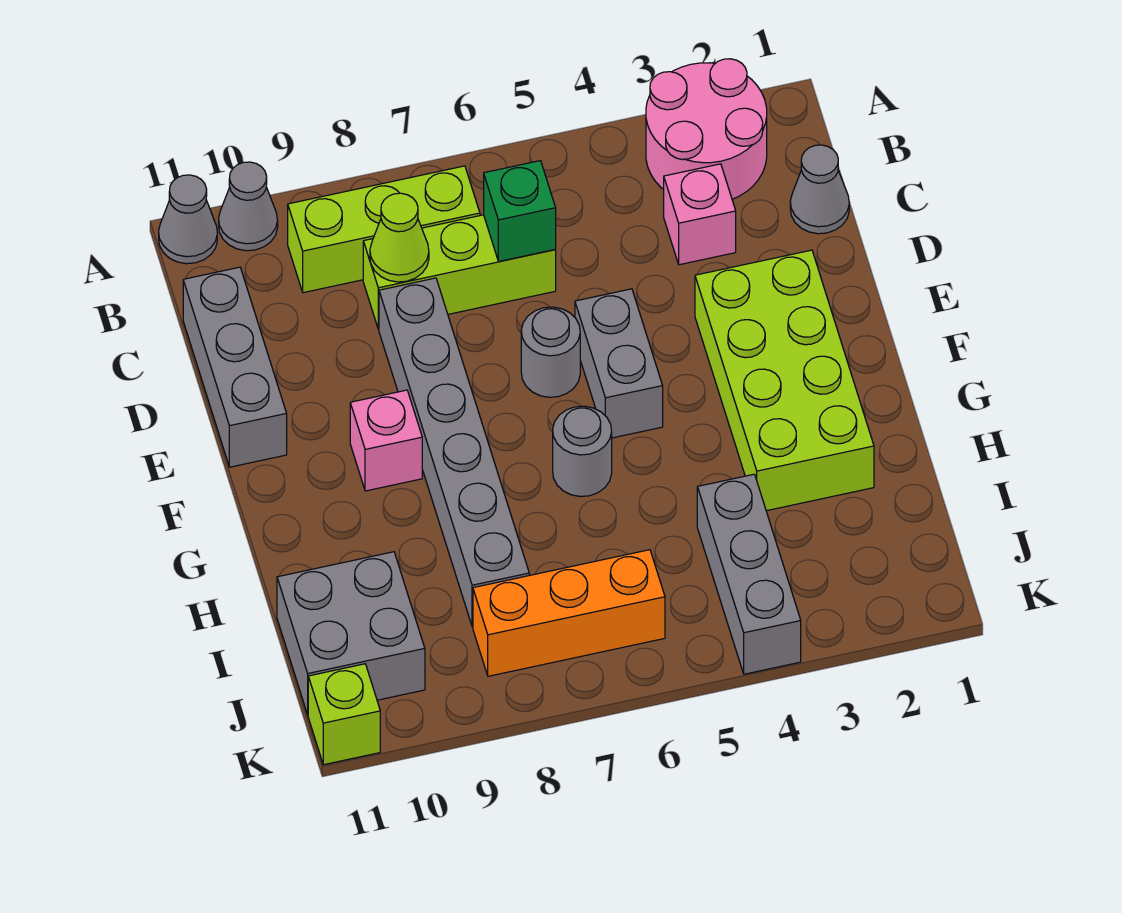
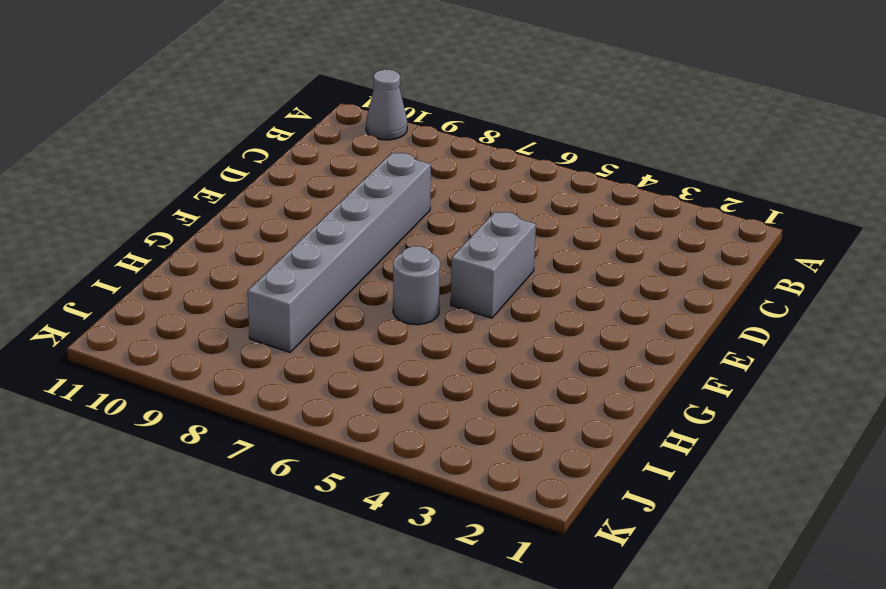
none -> pink 2x2 round brick [646,59,767,199]
none -> grey 1x1 cone [159,175,217,264]
none -> lime 1x3 brick [288,166,480,293]

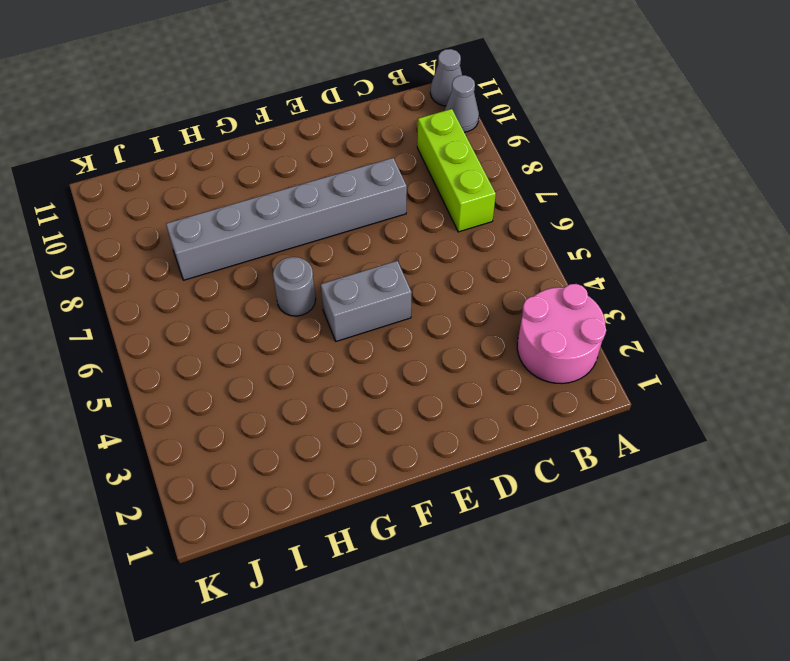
none -> grey 1x1 cone [790,145,849,234]
none -> pink 1x1 brick [664,164,736,265]
none -> lime 1x3 brick [363,215,556,329]

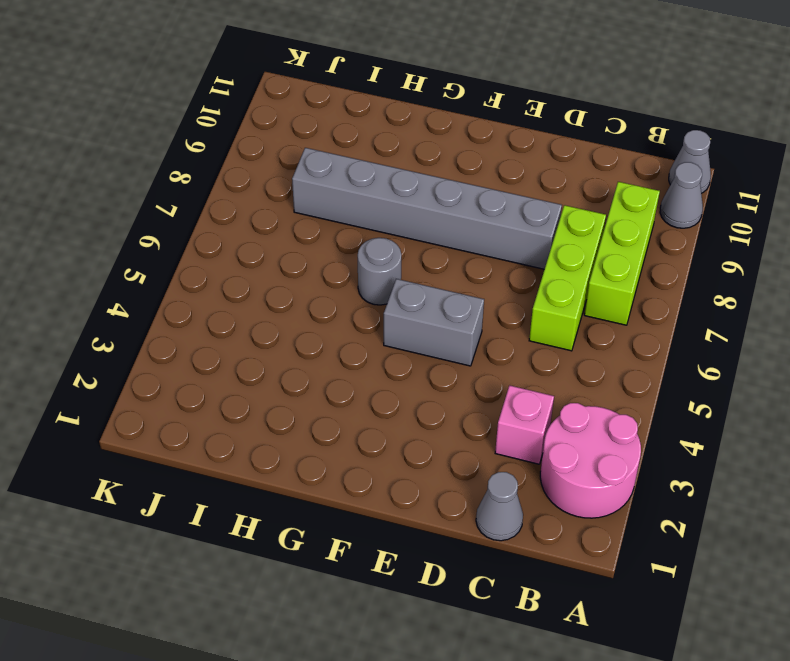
none -> grey 1x3 brick [183,267,287,467]
none -> lime 2x4 brick [695,250,874,511]
none -> grey 1x1 round brick [521,307,580,397]

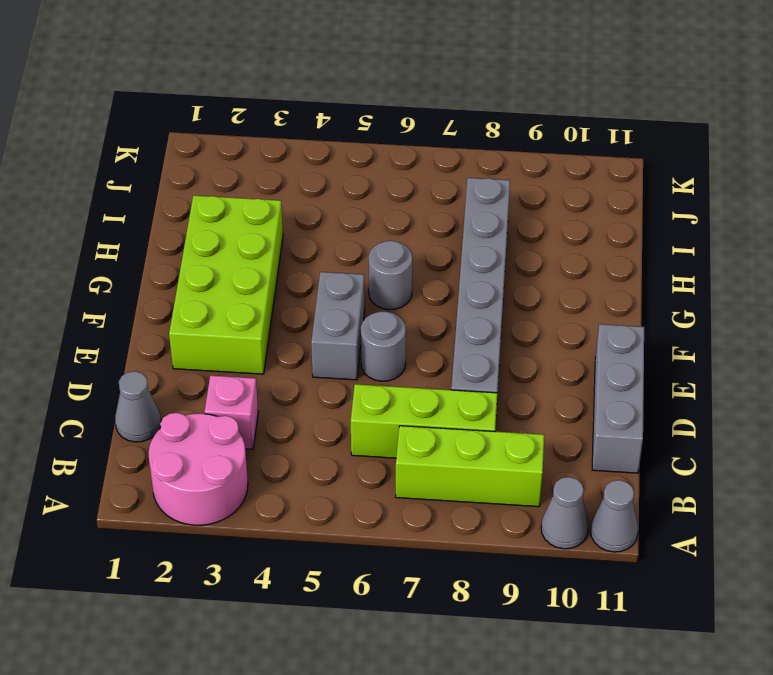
none -> pink 1x1 brick [350,390,422,491]
none -> grey 1x3 brick [697,474,801,674]
none -> grey 2x2 brick [277,552,425,715]

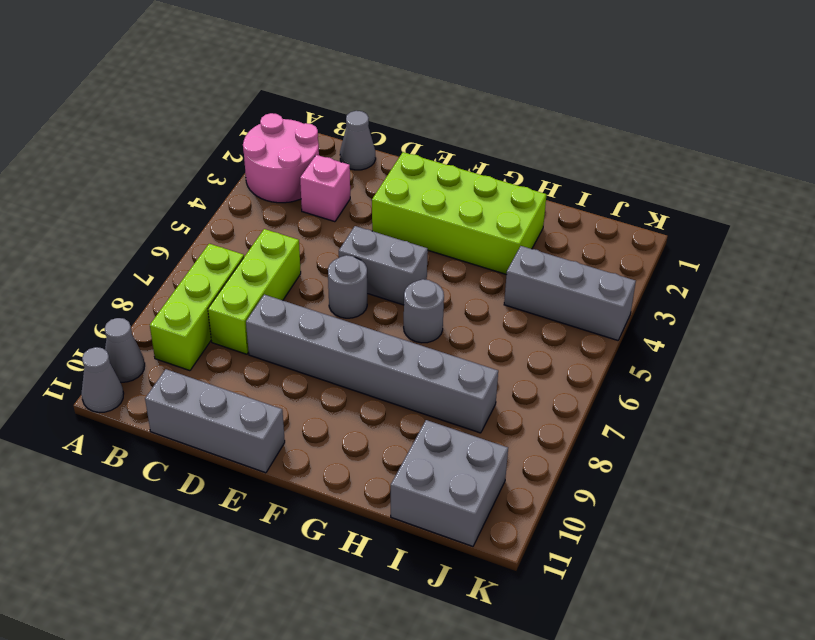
none -> pink 1x1 brick [350,390,422,491]
none -> orange 1x3 brick [473,550,665,676]
none -> lime 1x1 brick [308,664,380,765]

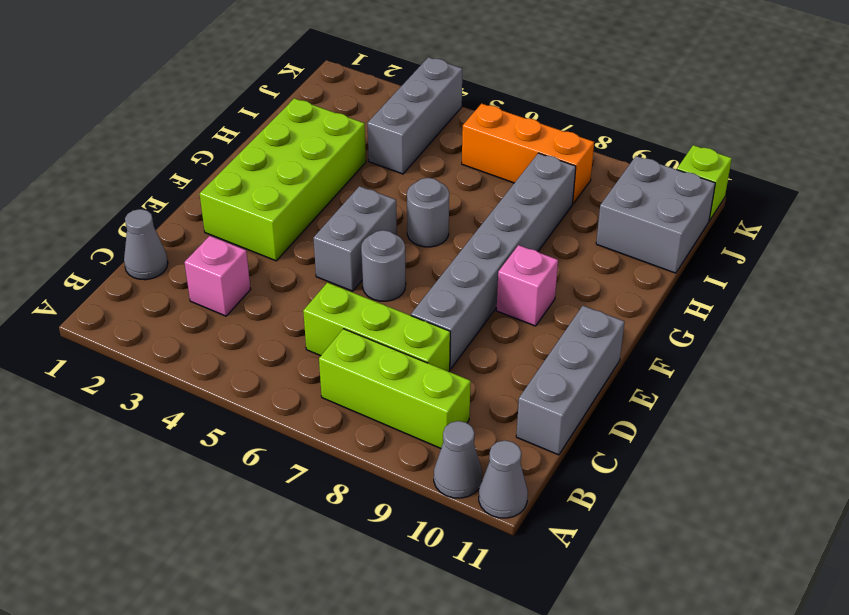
none -> pink 2x2 round brick [646,59,767,199]
none -> green 1x1 brick [484,161,556,261]
none -> lime 1x1 cone [370,193,429,282]

